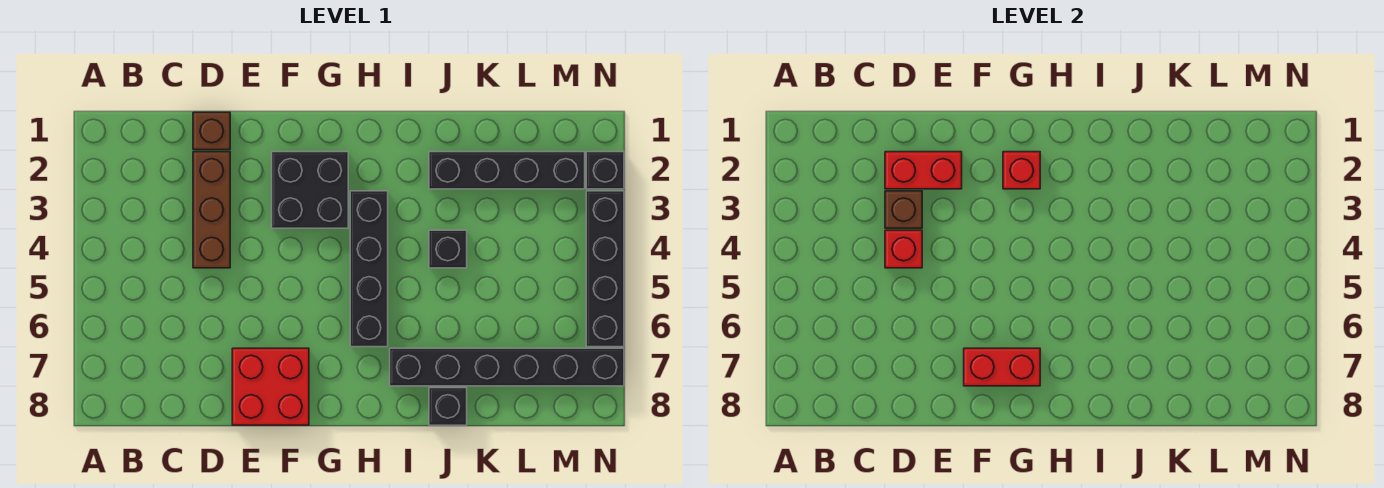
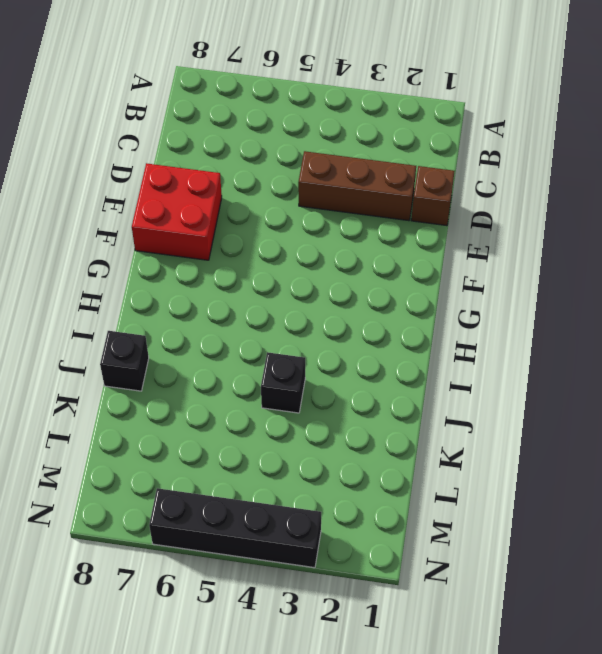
none -> black 2x2 brick [272,152,348,228]
none -> black 1x4 brick [350,191,388,347]
none -> black 1x6 brick [390,348,624,386]

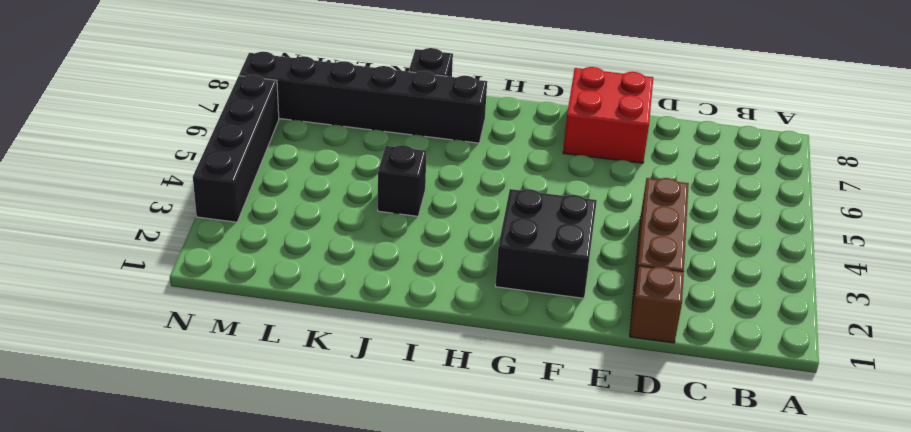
none -> black 1x4 brick [350,191,388,347]
none -> black 1x4 brick [429,152,585,189]
none -> black 1x1 brick [586,152,624,189]

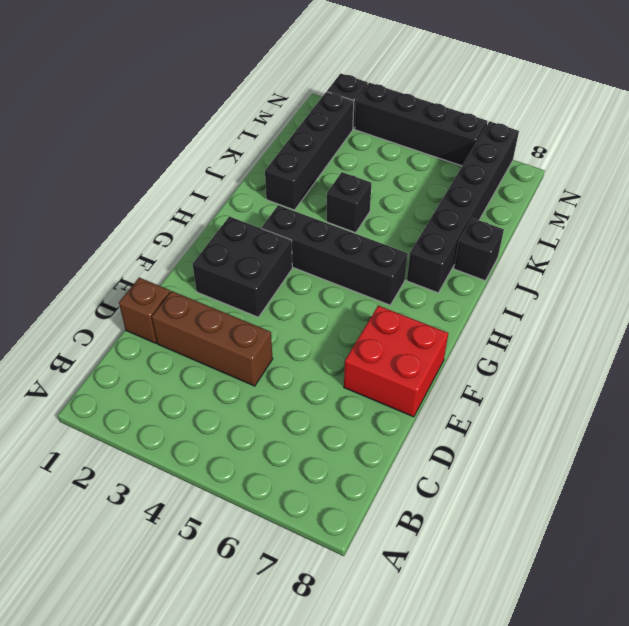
none -> red 1x2 brick [885,152,962,189]
none -> brown 1x1 brick [885,191,922,228]
none -> red 1x1 brick [885,230,922,268]

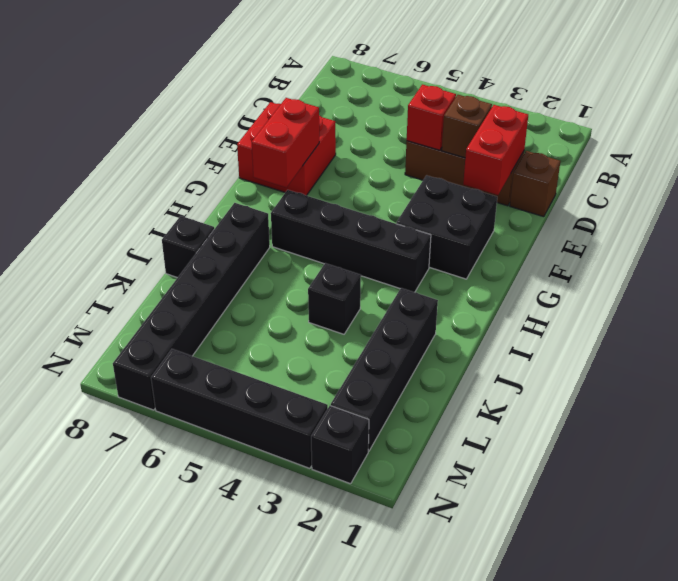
none -> red 1x1 brick [1003,152,1040,189]

